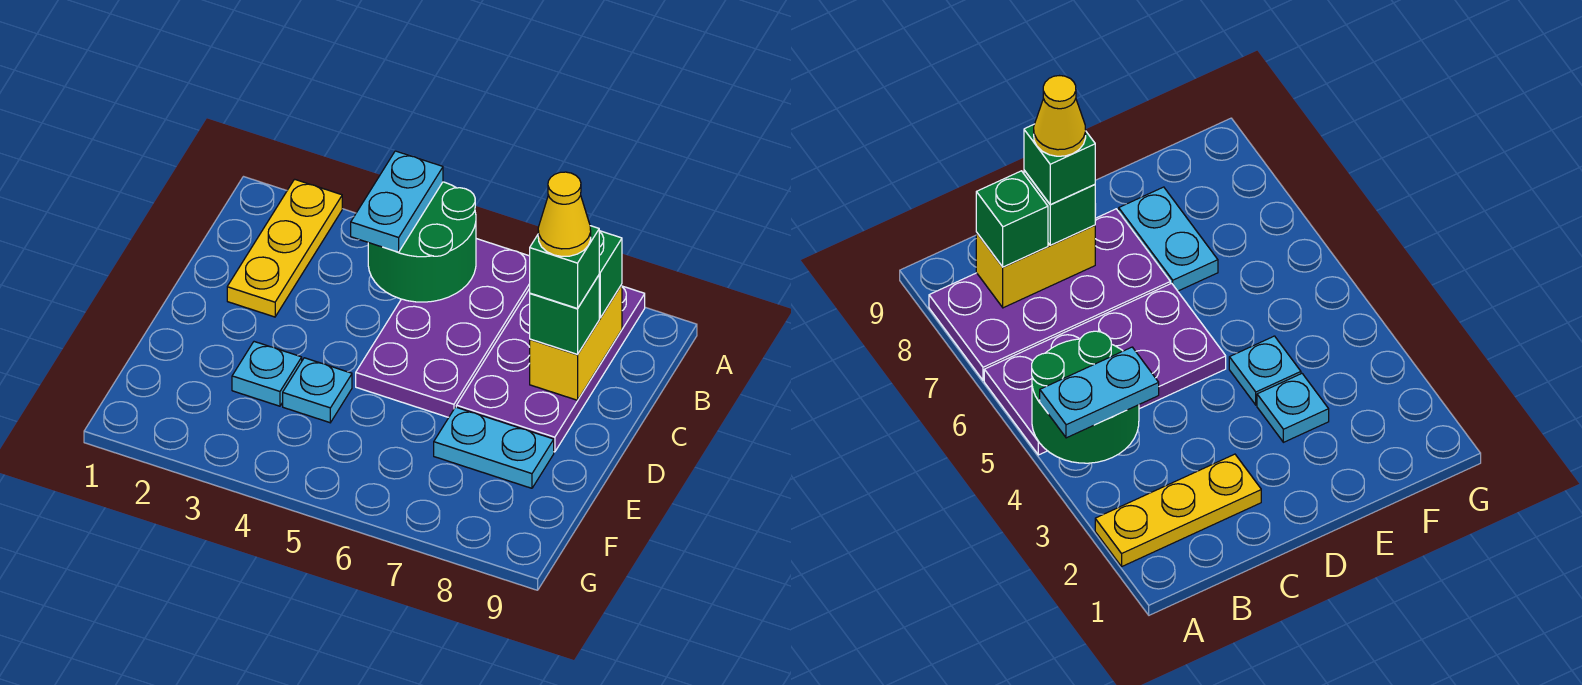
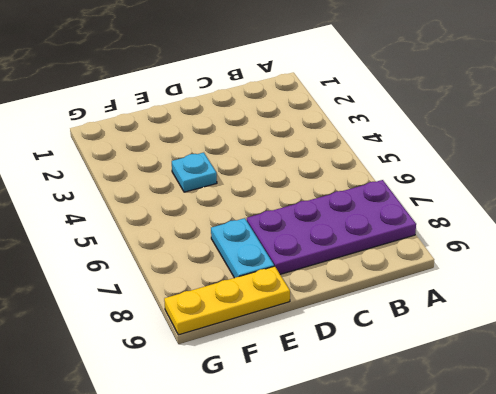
yellow 1x3 plate [164,266,290,335] -> yellow 1x3 plate moved to [227,179,342,317]
none -> purple 2x4 plate [356,239,530,417]
none -> cyan 1x1 plate [232,342,302,406]
none -> green 2x2 round brick [368,182,476,302]

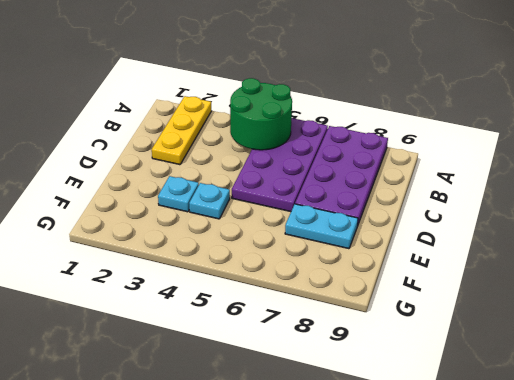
none -> yellow 1x2 brick [530,285,622,400]
none -> cyan 1x2 plate [351,151,443,252]
none -> green 1x1 brick [599,231,622,318]

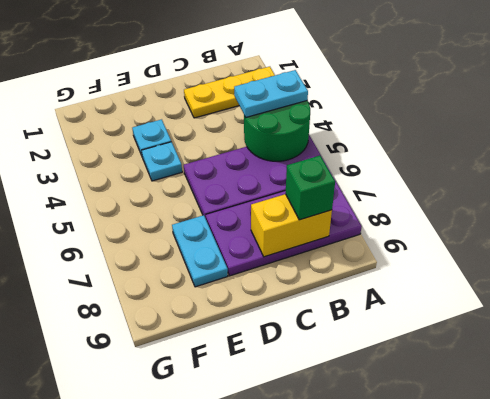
none -> green 1x1 brick [530,275,599,354]
none -> green 1x1 brick [530,226,599,309]
none -> yellow 1x1 cone [538,172,591,256]

